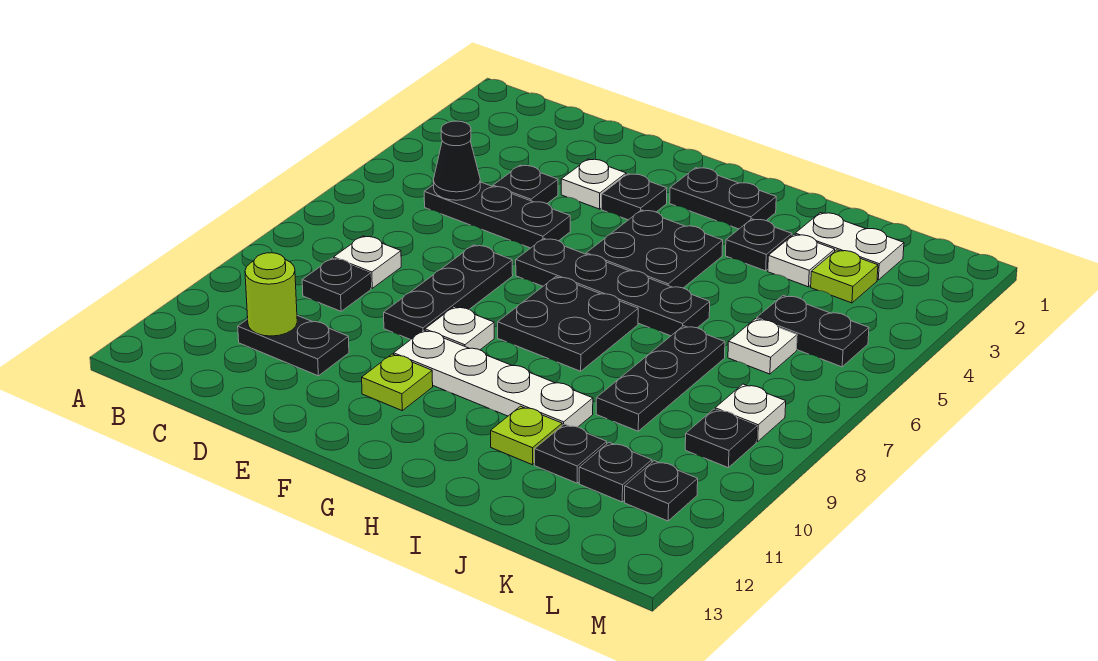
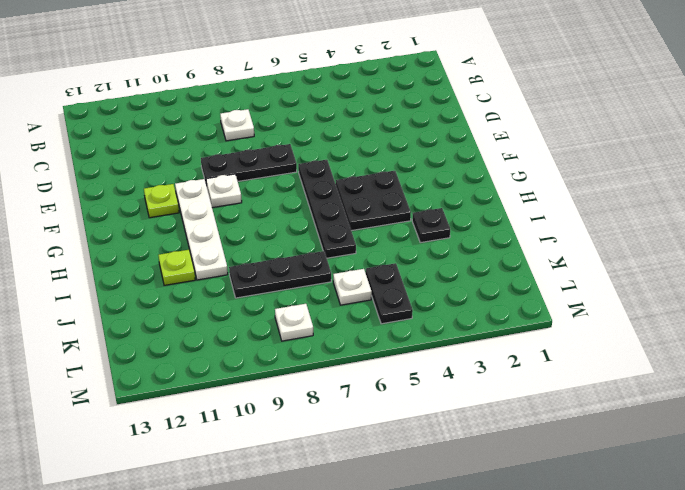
none -> black 1x3 plate [424,182,570,248]
none -> black 1x1 plate [302,258,371,311]
none -> black 1x2 plate [238,316,349,376]
none -> black 1x1 plate [493,165,558,204]

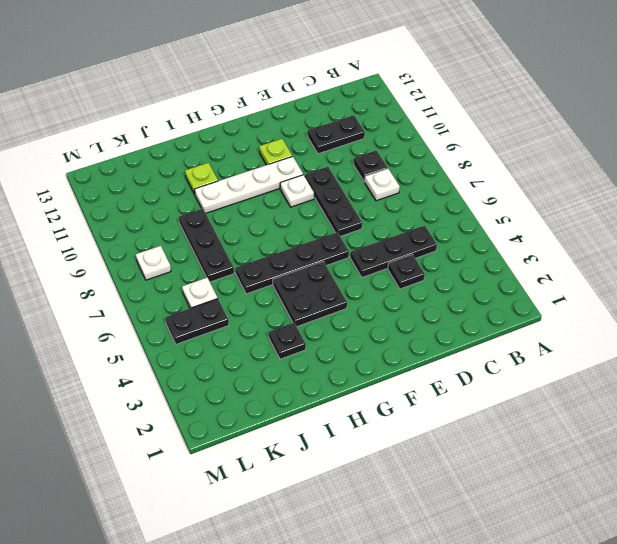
none -> white 1x1 plate [561,159,626,209]
none -> black 1x1 plate [602,174,667,220]
none -> black 1x2 plate [670,168,776,229]
none -> black 2x2 plate [498,277,638,371]

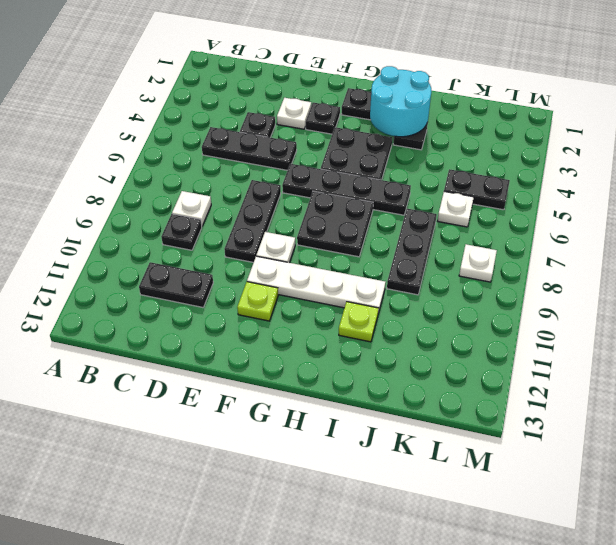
cyan 2x2 round brick [370,66,432,137] -> none
none -> white 1x2 plate [795,213,904,280]
none -> white 1x1 plate [768,234,835,287]
none -> black 1x1 plate [535,424,607,483]
none -> lime 1x1 plate [811,250,878,303]

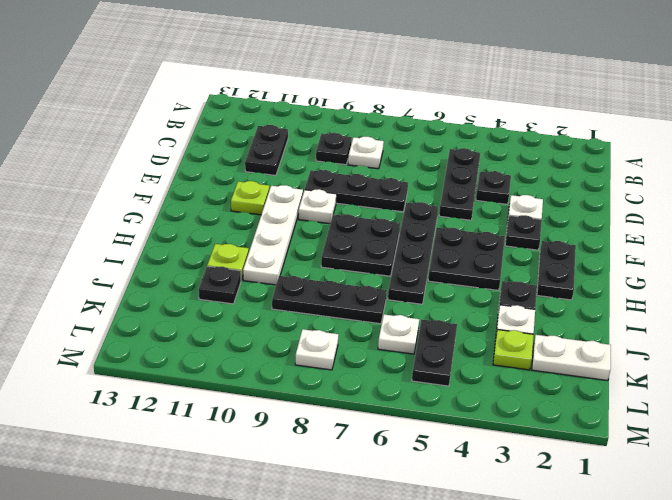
white 1x2 plate [532,335,611,381] -> white 1x2 plate turned to [795,213,904,280]
none -> black 1x1 plate [579,442,652,502]
none -> black 1x1 plate [685,409,757,467]
none -> black 1x1 plate [625,461,698,521]
none -> black 1x1 cone [433,121,480,200]

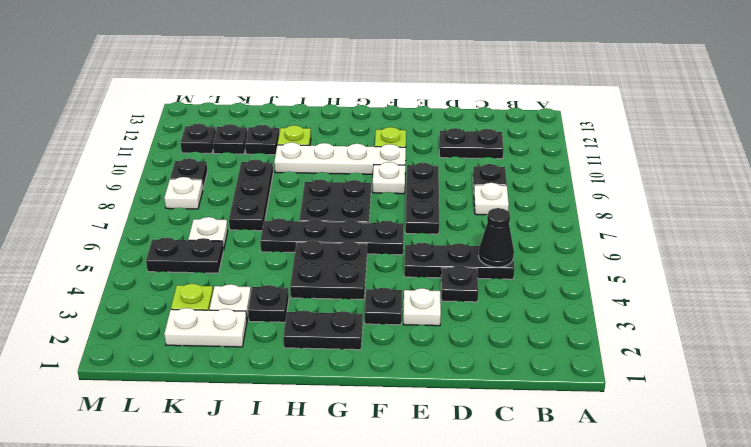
none -> lime 1x1 round brick [245,253,297,336]

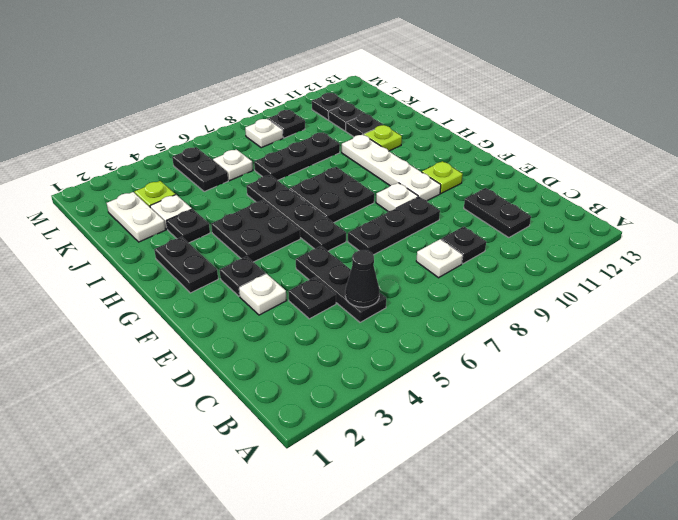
none -> lime 1x1 round brick [245,253,297,336]

